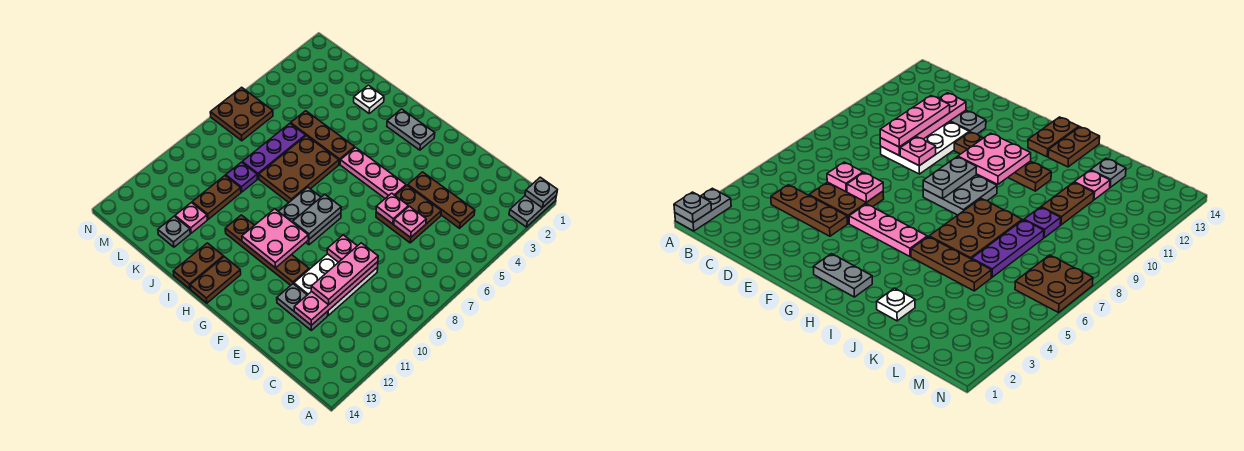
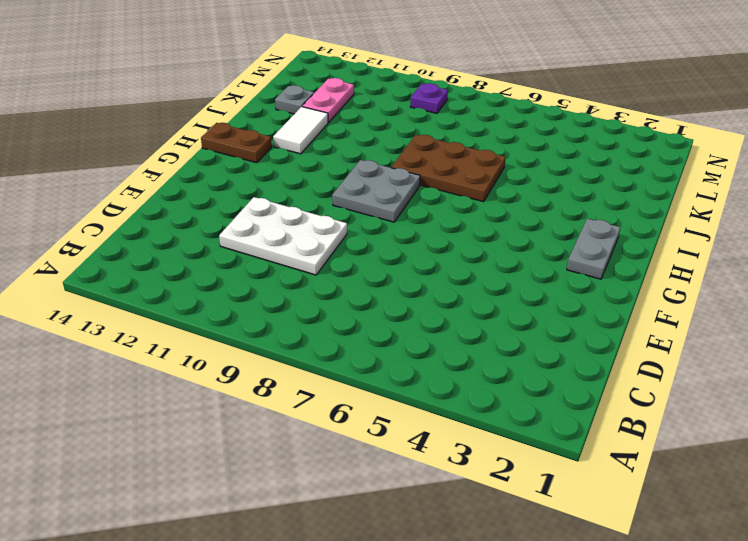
white 1x2 tile [273,107,328,154] -> none
pink 1x2 plate [302,78,354,122] -> pink 1x1 plate [175,203,207,233]
purple 1x1 plate [410,83,448,113] -> purple 1x1 plate moved to [226,162,257,192]
none -> grey 1x2 plate [509,196,556,227]
none -> brown 1x3 plate [408,172,475,228]
none -> brown 2x2 plate [376,185,441,243]

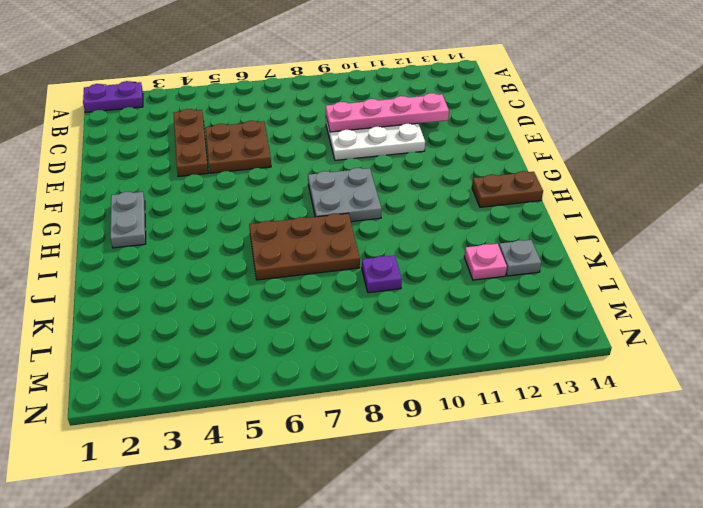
purple 1x2 plate [83,81,143,113] -> grey 1x2 plate [509,196,556,227]
none -> grey 1x2 plate [277,284,328,330]
none -> pink 1x3 plate [340,148,406,198]
none -> brown 1x4 plate [225,215,309,285]

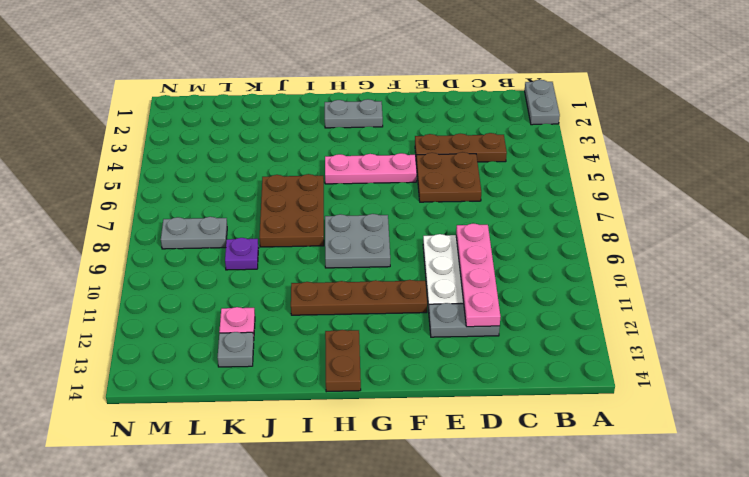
grey 1x2 plate [161,217,227,249] -> grey 1x2 plate turned to [293,195,341,239]
none -> brown 1x3 plate [291,111,355,164]
none -> brown 1x2 plate [173,243,223,289]
none -> white 1x1 plate [354,85,384,113]

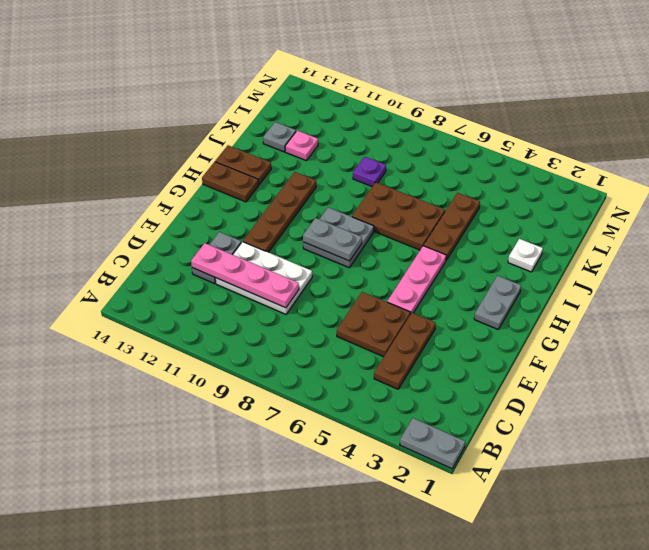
none -> purple 1x3 plate [242,124,306,179]
none -> brown 1x2 plate [192,176,241,219]
none -> brown 2x2 plate [210,87,273,141]

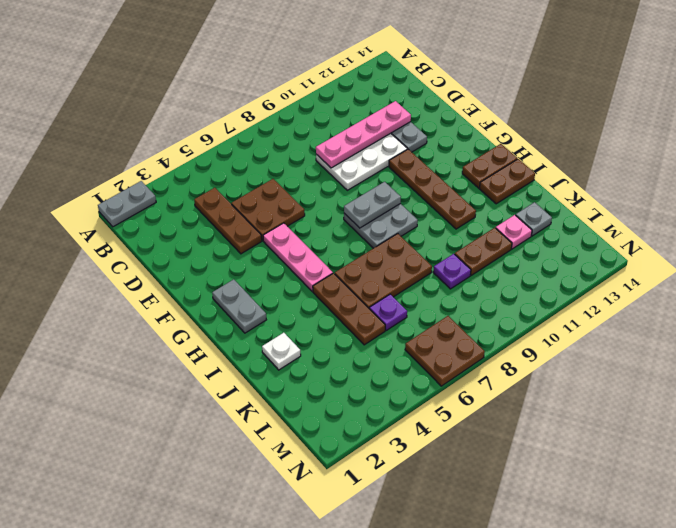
purple 1x1 plate [369,294,407,330] -> purple 1x3 plate [242,124,306,179]
none -> grey 1x1 plate [525,177,558,208]
none -> pink 1x1 plate [394,206,426,237]
none -> pink 1x1 plate [376,193,408,224]

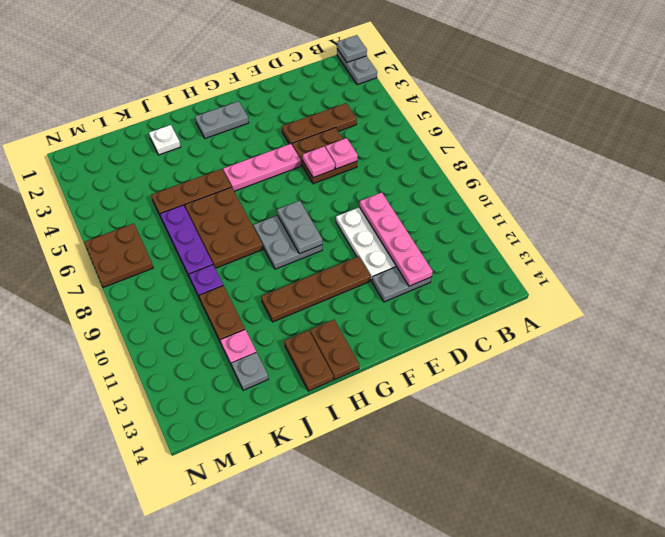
none -> pink 1x1 plate [327,235,357,262]
none -> pink 2x2 plate [242,209,308,268]
none -> pink 1x3 plate [311,243,378,305]

